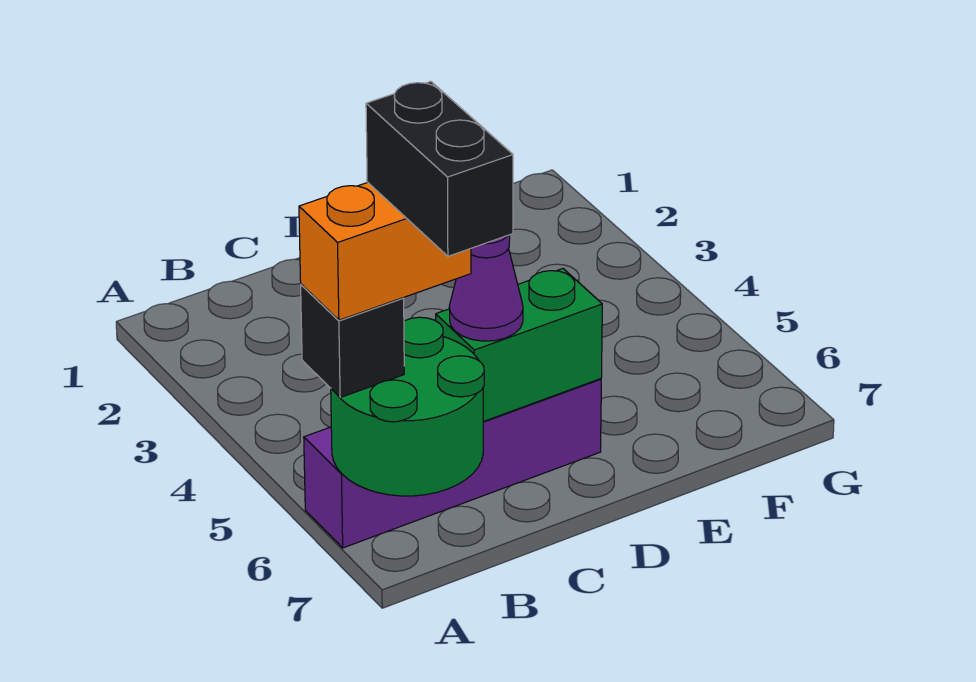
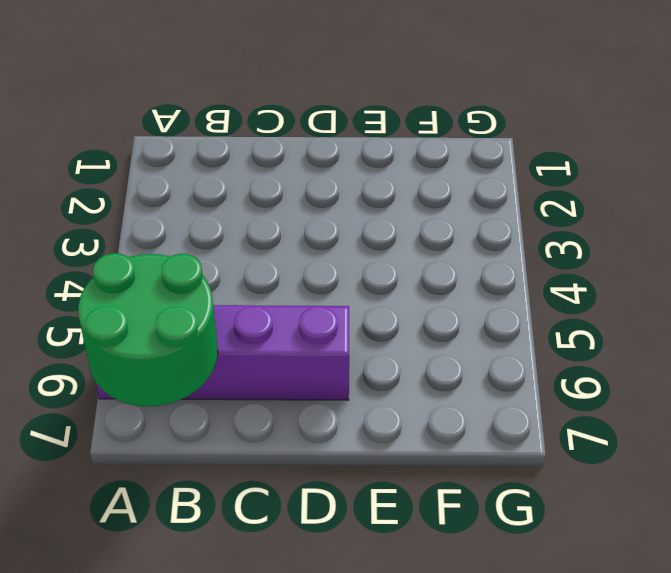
none -> green 1x2 brick [436,269,602,422]
none -> black 1x1 brick [301,284,404,397]

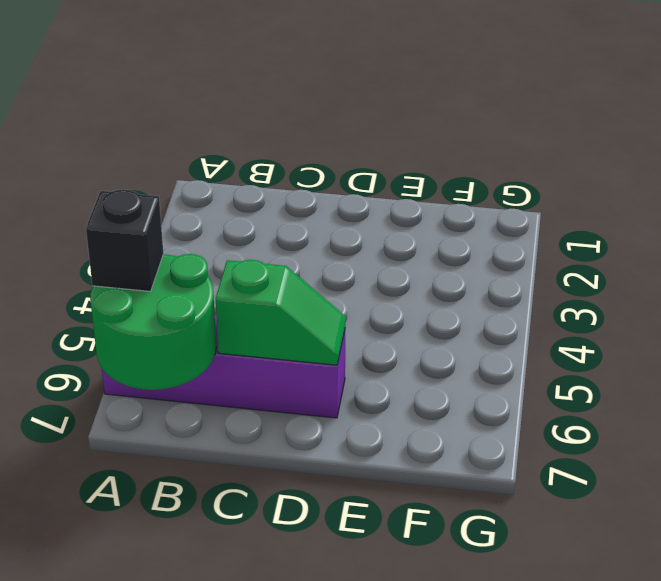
green 1x2 slope [216,260,346,365] -> green 1x2 brick [436,269,602,422]
none -> purple 1x1 cone [449,235,523,341]
none -> orange 1x2 brick [299,183,471,320]

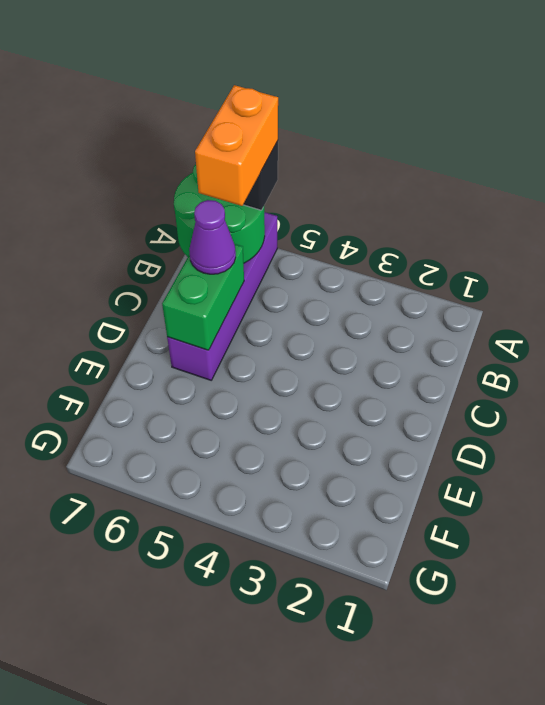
none -> black 1x2 brick [366,81,513,256]

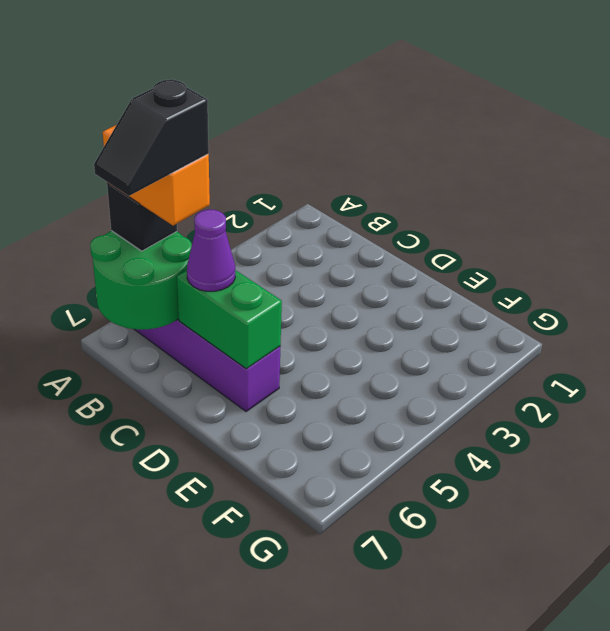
black 1x2 slope [94,79,209,196] -> black 1x2 brick [366,81,513,256]

